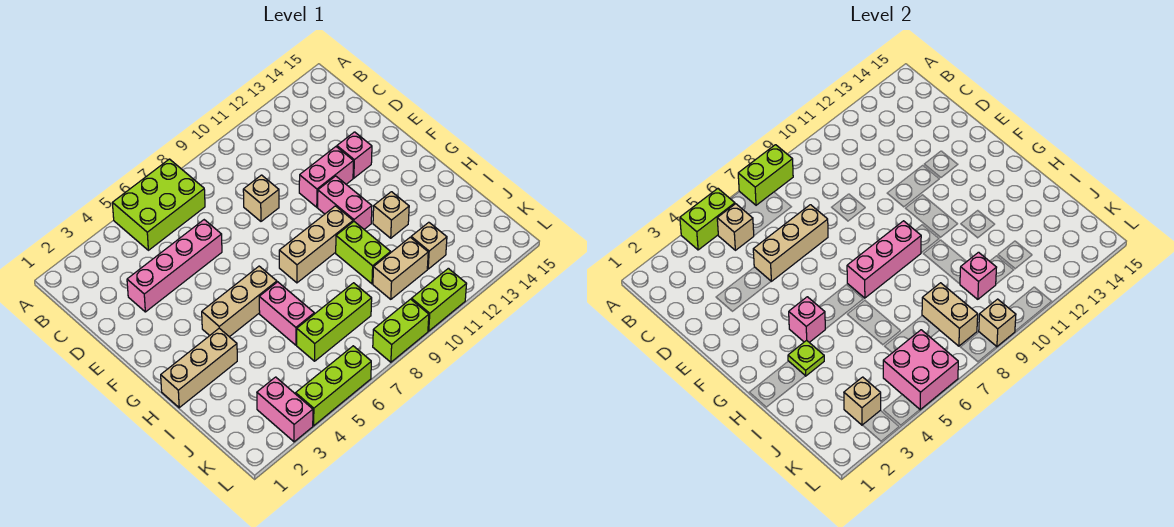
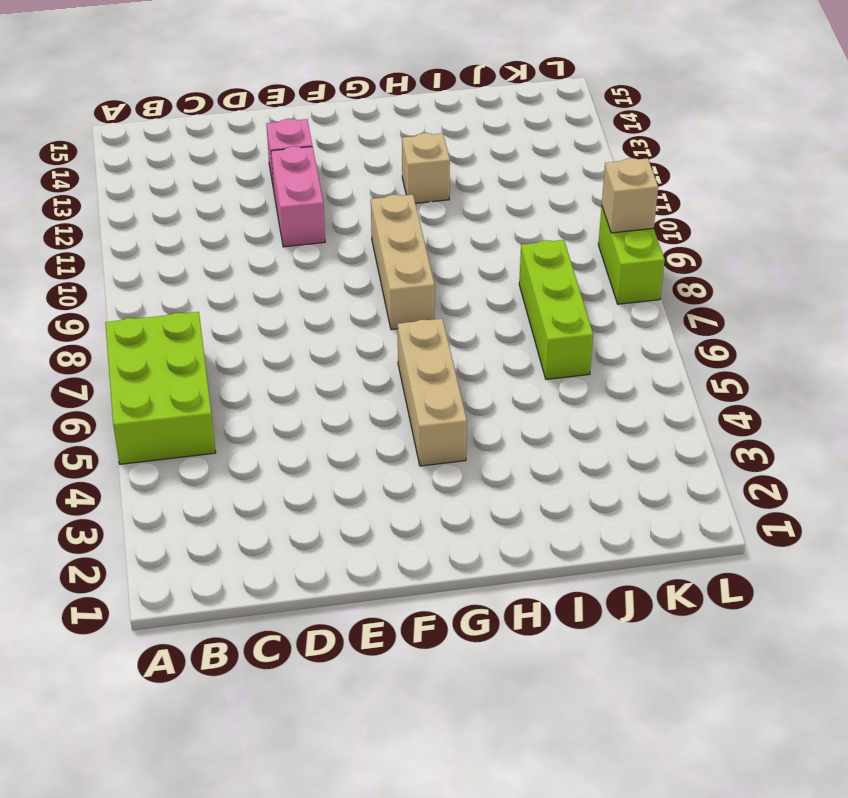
none -> pink 1x4 brick [127,220,222,312]
none -> tan 1x1 brick [243,175,279,221]
none -> pink 1x2 brick [318,176,372,229]
none -> tan 1x3 brick [161,328,237,408]

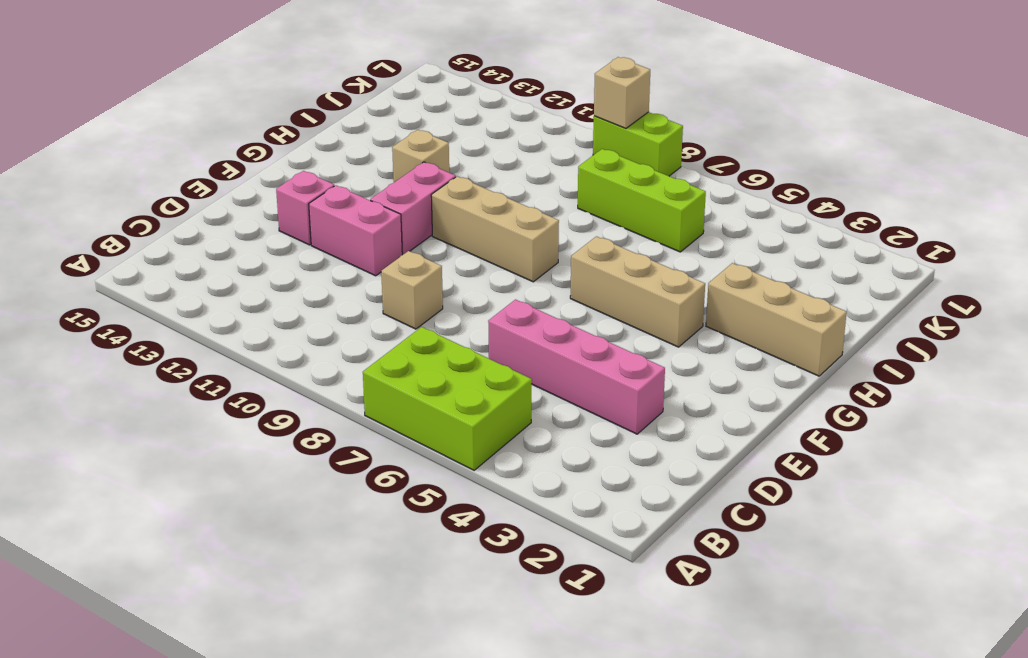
none -> pink 1x2 brick [259,282,314,345]
none -> lime 1x2 brick [336,222,391,284]
none -> tan 1x2 brick [373,237,428,299]
none -> tan 1x1 brick [411,222,447,269]

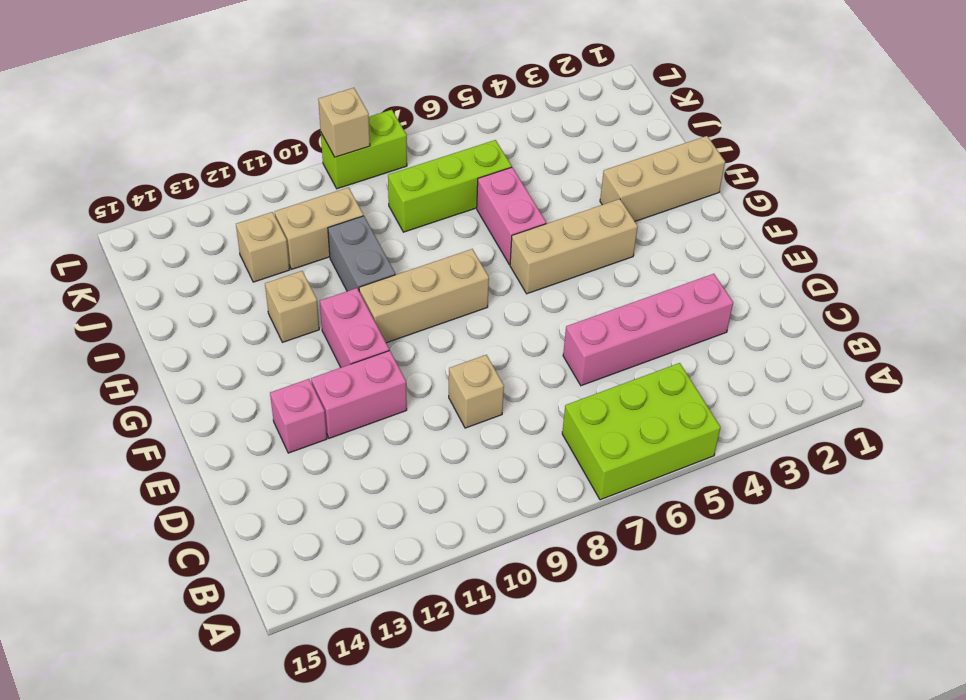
grey 1x2 brick [328,216,395,291] -> lime 1x2 brick [336,222,391,284]
none -> pink 1x2 brick [257,377,313,442]
none -> lime 1x3 brick [296,346,371,426]
none -> lime 1x2 brick [411,268,466,331]
none -> lime 1x2 brick [680,189,735,250]

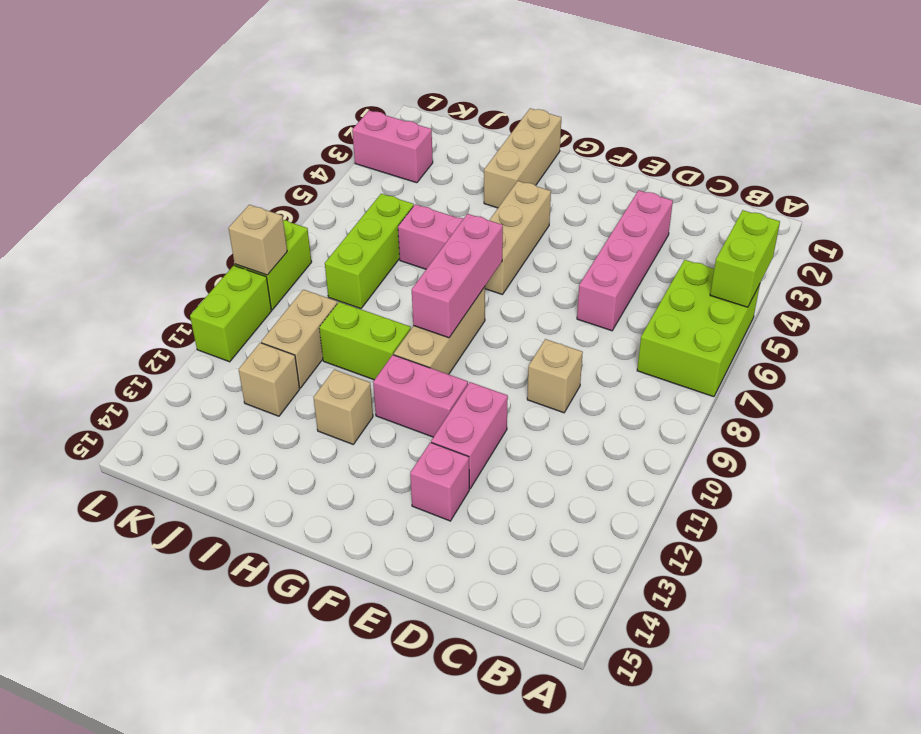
none -> lime 1x3 brick [296,346,371,426]
none -> lime 1x2 brick [738,145,793,205]
none -> tan 1x1 brick [717,204,754,250]
none -> tan 1x3 brick [753,205,828,281]

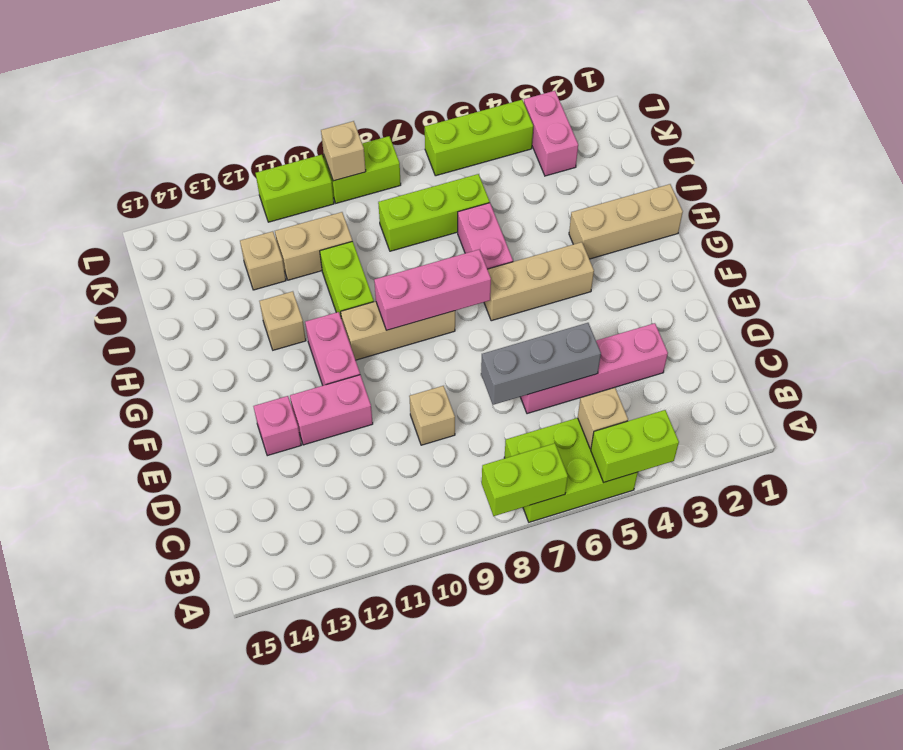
grey 1x3 brick [481,323,601,405] -> tan 1x3 brick [753,205,828,281]
none -> pink 1x1 brick [789,297,825,342]
none -> lime 1x1 plate [788,340,824,376]
none -> tan 1x2 brick [922,283,978,346]
none -> pink 1x1 brick [960,252,997,299]

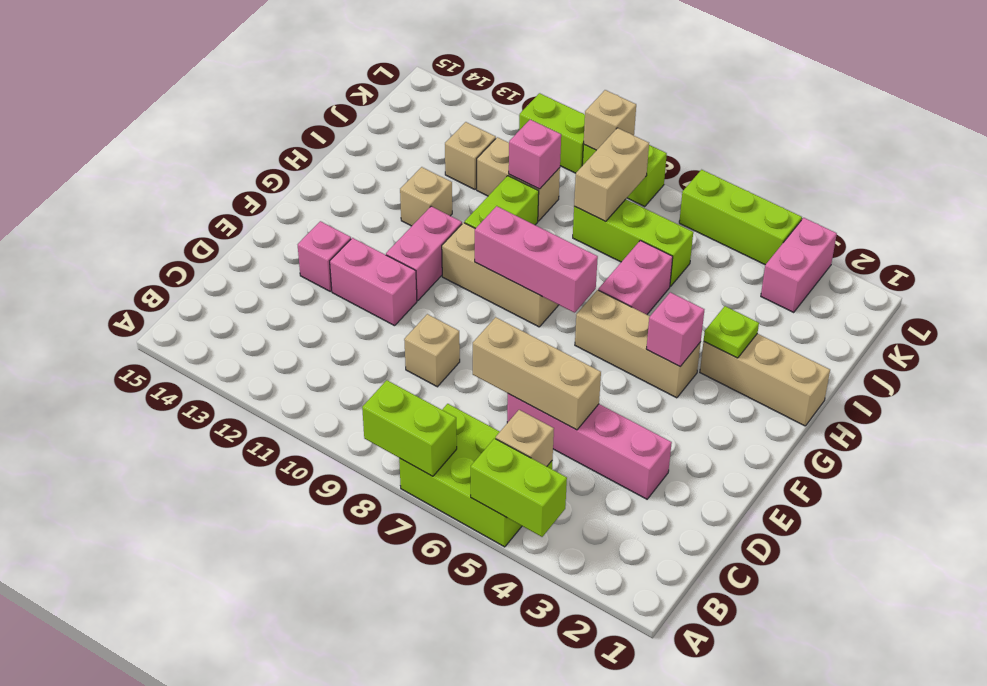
none -> tan 1x1 brick [844,377,881,425]
none -> pink 2x2 brick [883,330,958,410]

